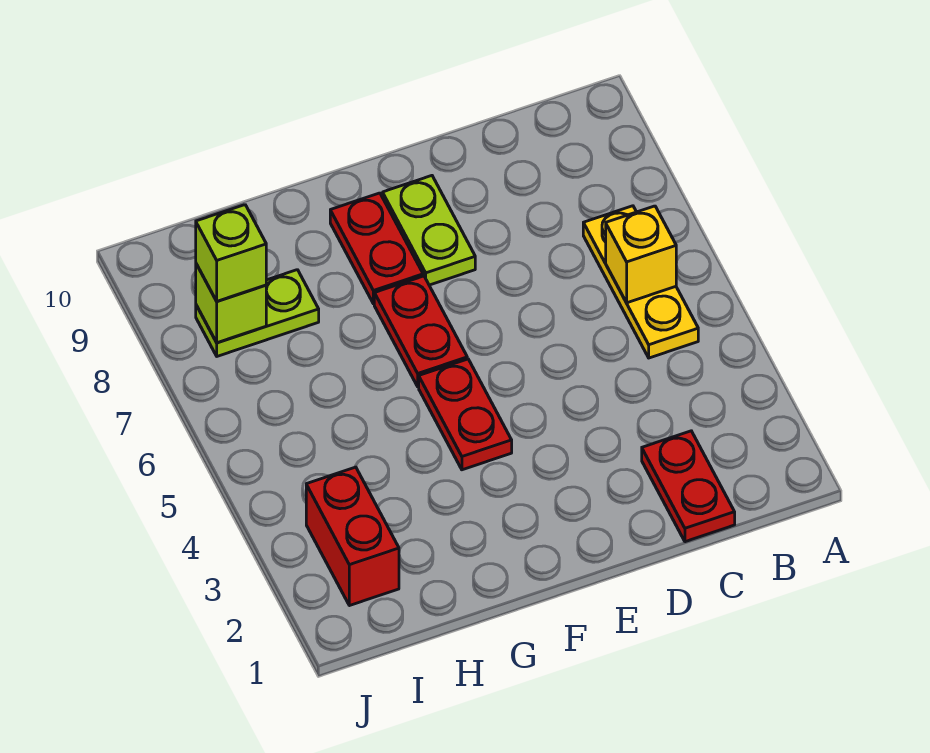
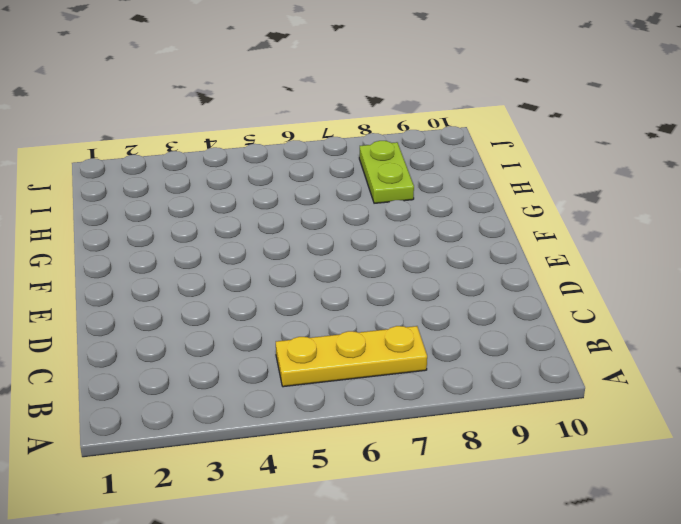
none -> red 1x2 plate [642,431,735,542]
none -> lime 1x2 plate [383,176,475,285]

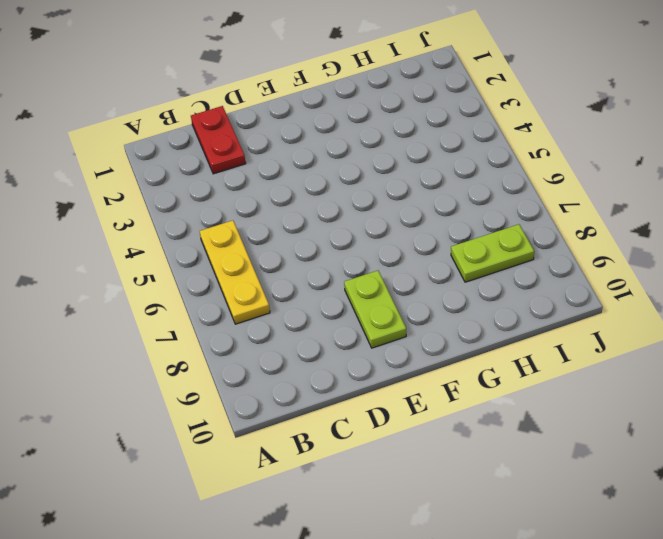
none -> red 1x2 plate [419,359,512,470]
none -> red 1x2 plate [374,276,467,387]

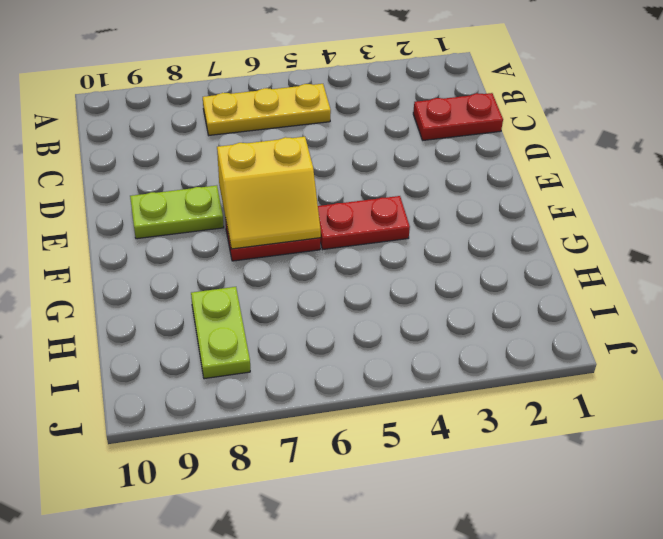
yellow 2x2 slope [217,137,321,249] -> none
none -> red 1x2 plate [330,193,423,304]
none -> red 1x2 brick [306,467,399,606]

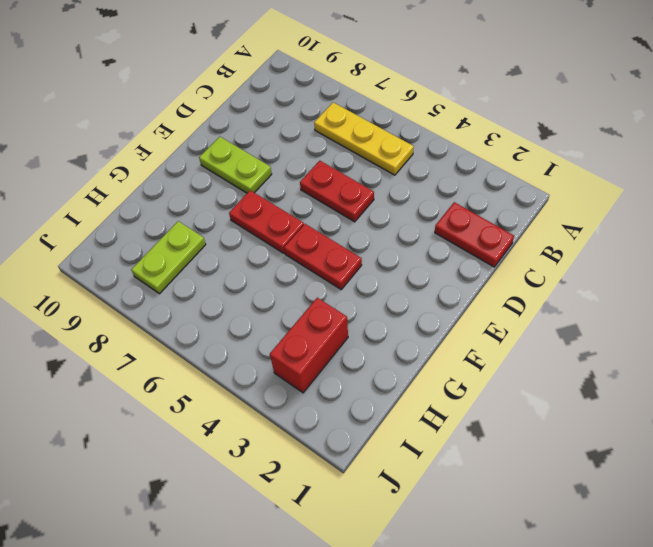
red 1x2 plate [300,161,374,222] -> red 1x2 plate moved to [330,193,423,304]
red 1x2 brick [270,298,348,393] -> red 1x2 brick turned to [306,467,399,606]
none -> yellow 1x1 brick [606,206,676,303]
none -> lime 1x1 brick [196,264,266,343]

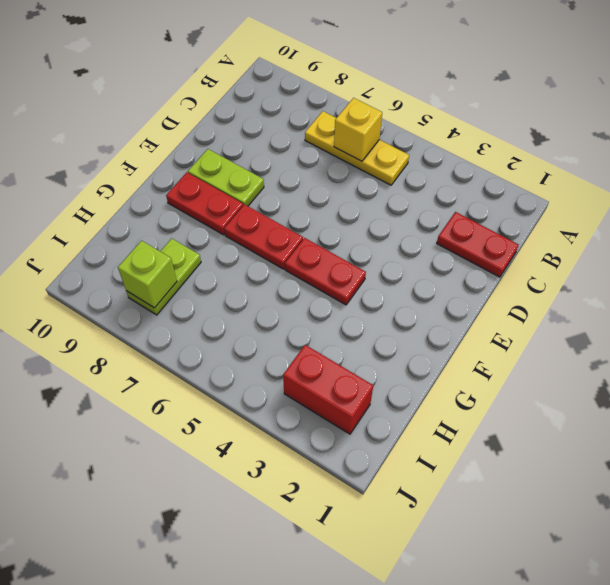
none -> lime 1x1 brick [196,205,266,301]

